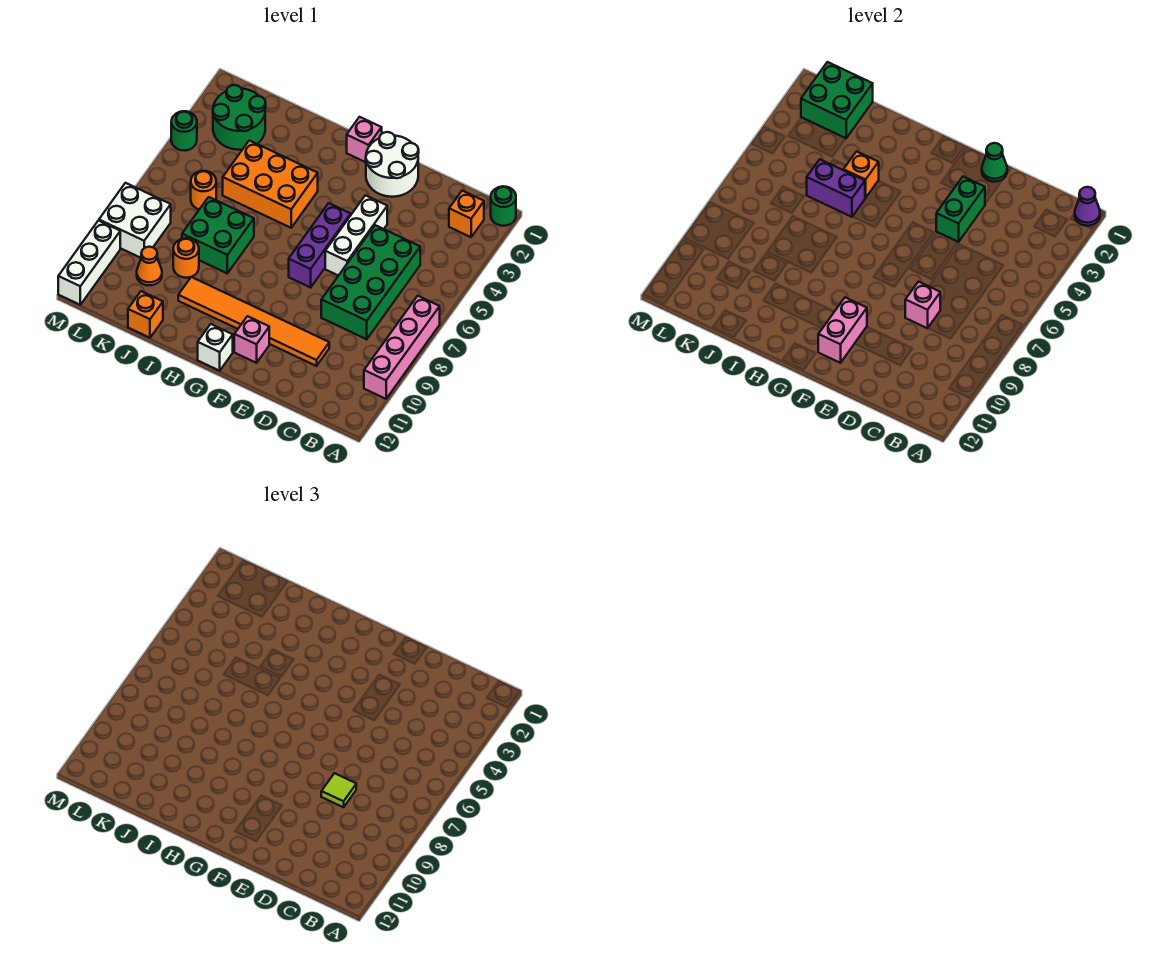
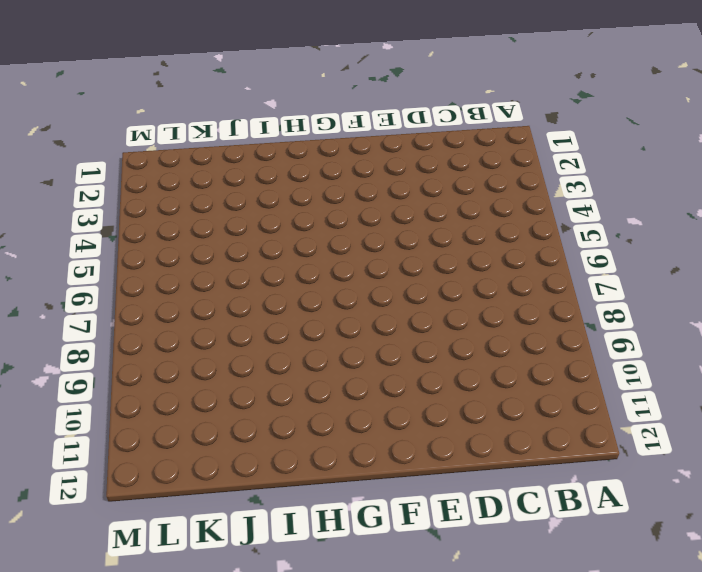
none -> green 1x1 round brick [491,186,516,226]
none -> pink 1x4 brick [364,296,440,399]
none -> orange 1x1 brick [449,191,484,237]
none -> green 2x4 brick [321,225,420,339]

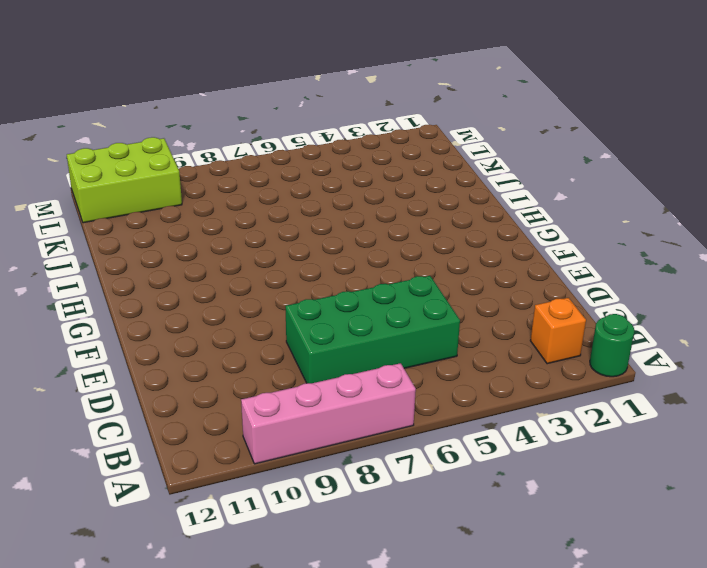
lime 2x3 brick [67,137,182,223] -> white 1x3 brick [58,221,120,305]
none -> orange 1x6 tile [178,277,329,366]
none -> white 2x2 round brick [366,132,419,197]
none -> white 1x3 brick [325,195,387,276]
none -> purple 1x3 brick [289,203,351,288]

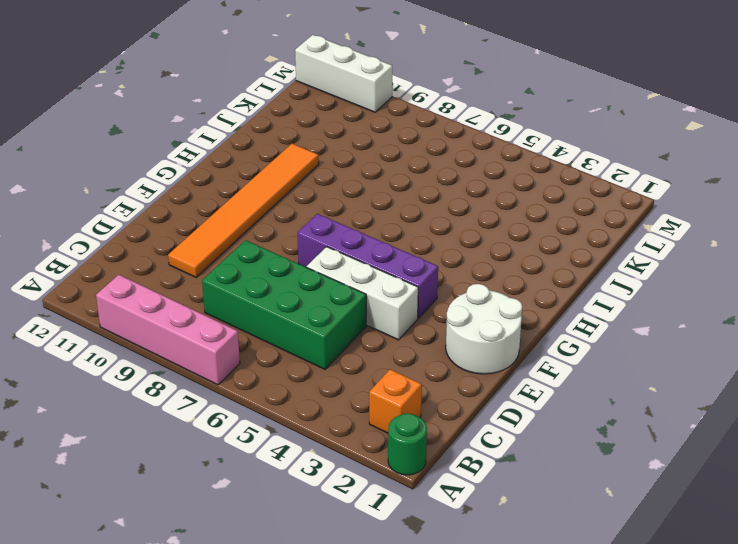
purple 1x4 brick [298,214,438,318] -> purple 1x3 brick [289,203,351,288]
none -> pink 1x1 brick [234,316,269,363]
none -> pink 1x1 brick [347,117,382,162]
none -> white 1x1 brick [198,324,233,371]
none -> orange 2x3 brick [223,140,318,228]

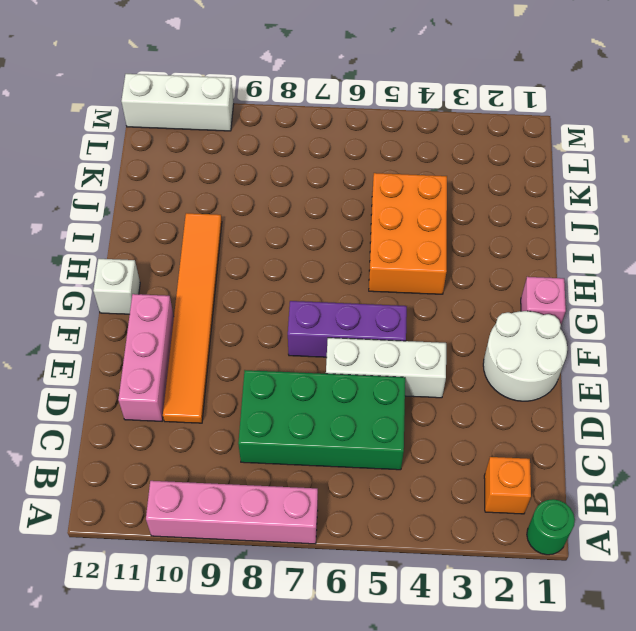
pink 1x3 brick [118,294,174,421] -> pink 1x1 brick [234,316,269,363]
none -> green 2x2 brick [182,197,254,273]
none -> orange 1x1 round brick [173,238,199,278]
none -> orange 1x1 brick [128,291,163,338]
none -> green 2x2 round brick [213,85,266,150]

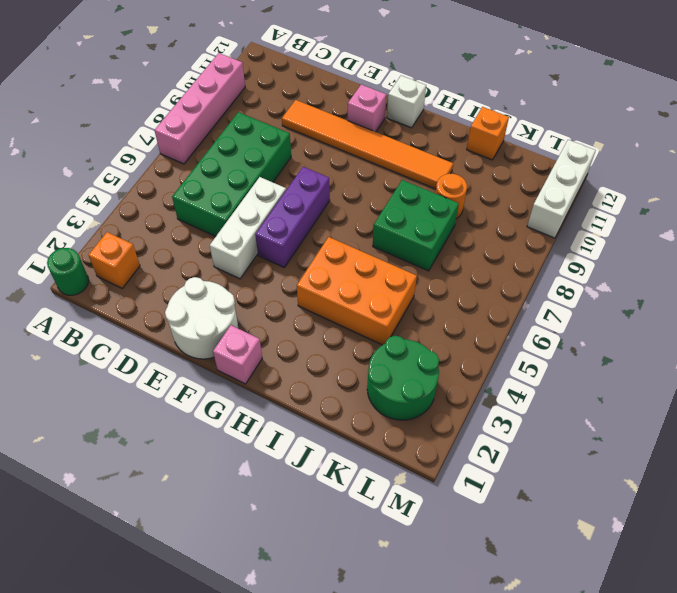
none -> orange 1x1 round brick [191,171,216,209]
none -> orange 1x1 cone [137,247,162,285]
none -> white 2x2 brick [99,183,171,258]
none -> green 1x1 round brick [171,111,197,151]

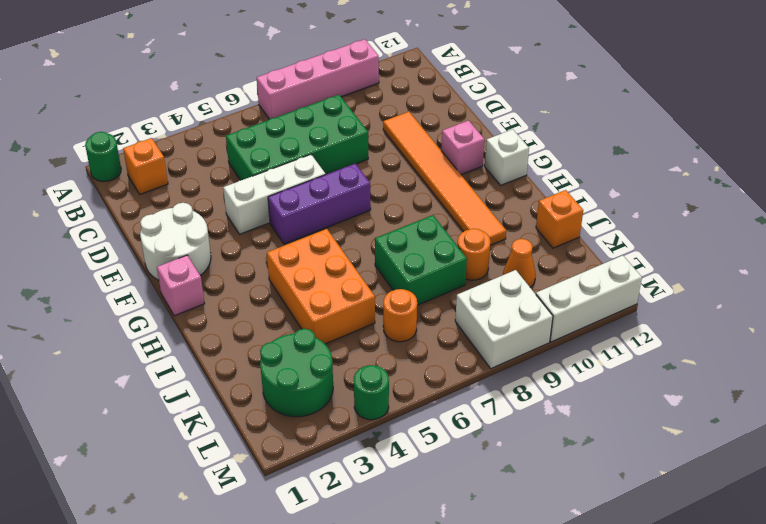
none -> purple 1x1 cone [1075,187,1100,226]
none -> pink 1x1 brick [905,282,940,328]
none -> green 1x1 cone [982,143,1007,182]
none -> green 1x2 brick [936,177,985,242]

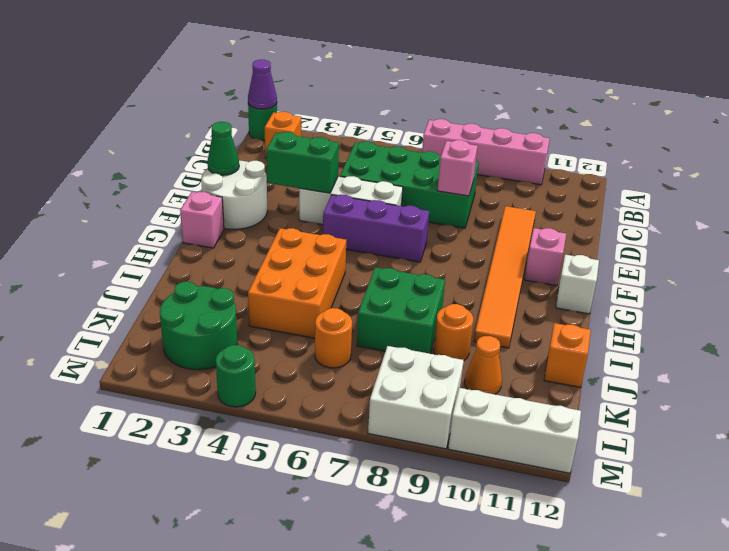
none -> pink 1x2 brick [818,298,867,363]
none -> orange 1x1 brick [844,151,879,198]
none -> purple 1x2 brick [807,159,865,217]
none -> green 2x2 brick [801,62,873,138]

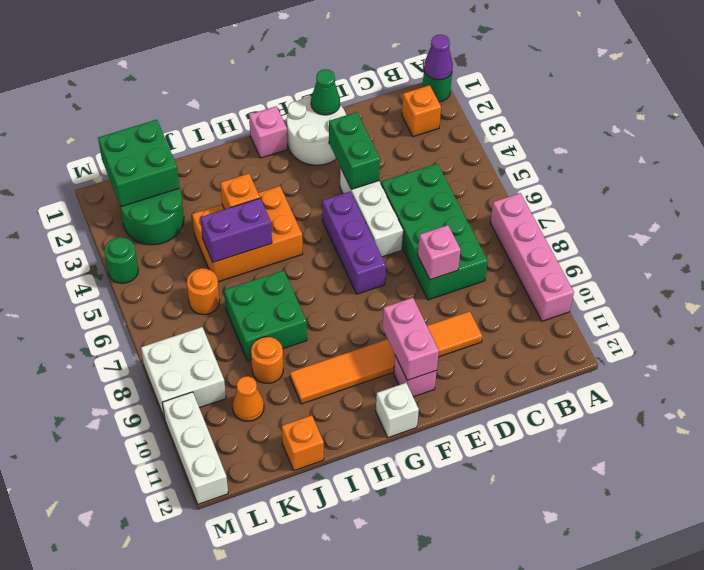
none -> lime 1x1 tile [321,773,356,807]

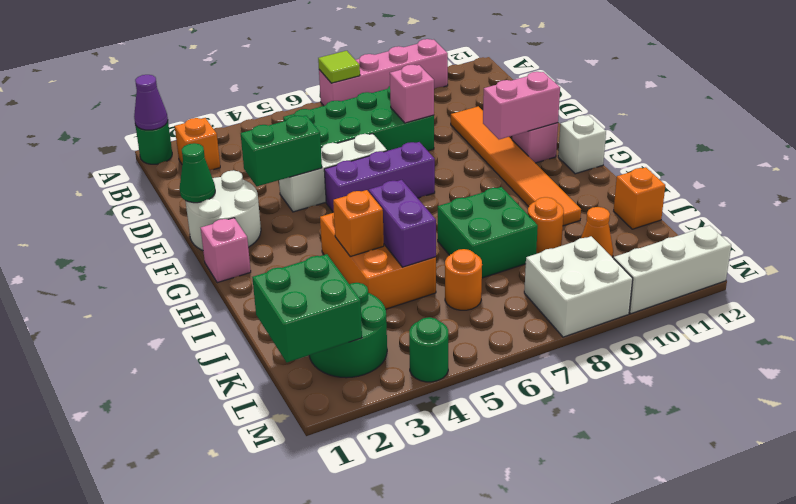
lime 1x1 tile [318,51,360,83] -> lime 1x1 tile moved to [321,773,356,807]

